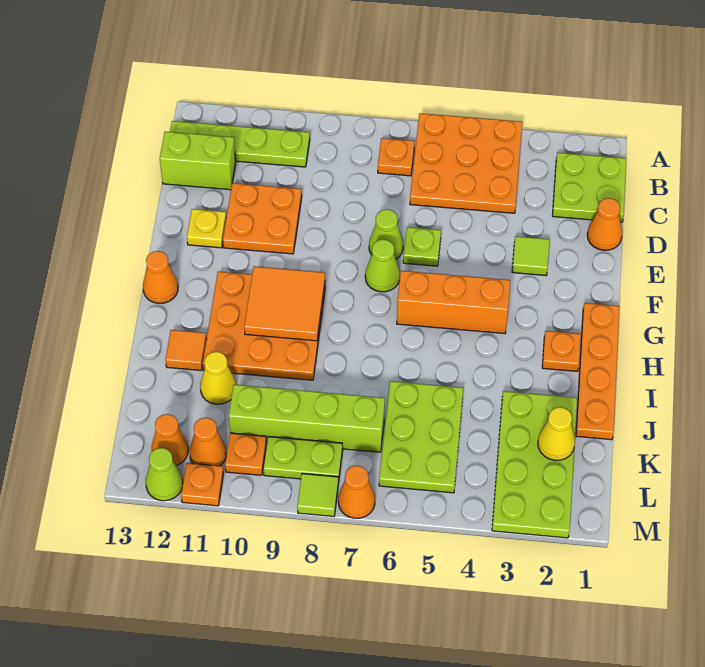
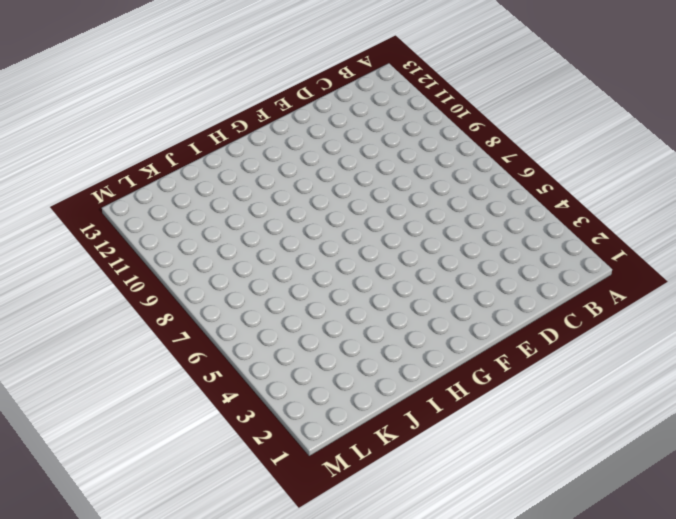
none -> orange 3x3 plate [410,113,522,213]
none -> lime 2x2 plate [552,153,626,222]
none -> orange 1x1 plate [378,138,414,176]
none -> lime 1x4 plate [170,121,310,167]

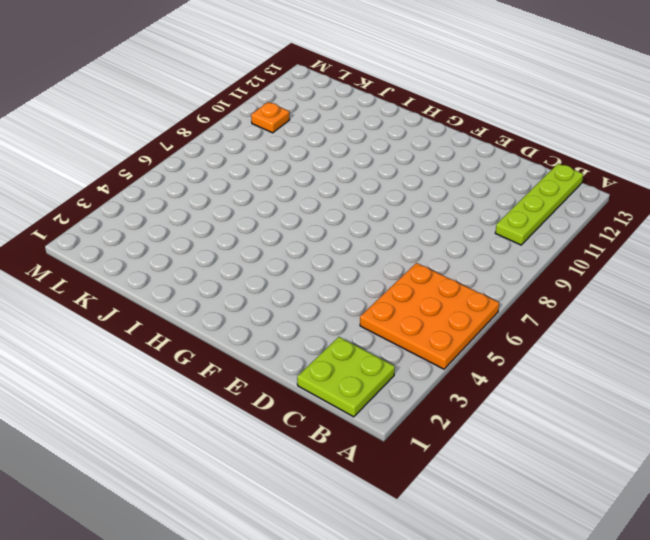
none -> orange 1x1 plate [378,138,414,176]
none -> lime 1x2 brick [160,132,236,190]
none -> orange 1x1 cone [587,198,622,250]
none -> orange 2x2 plate [223,183,302,254]

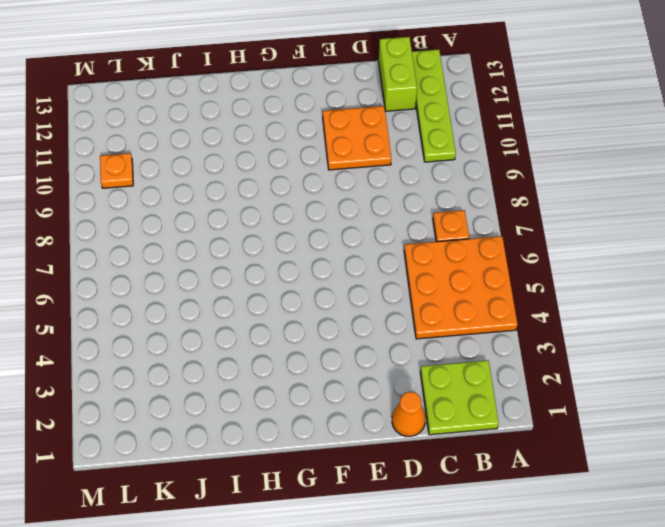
none -> lime 1x1 tile [512,236,550,275]
none -> lime 1x1 plate [403,227,441,266]
none -> lime 1x1 cone [369,209,403,259]
none -> yellow 1x1 plate [187,209,226,248]

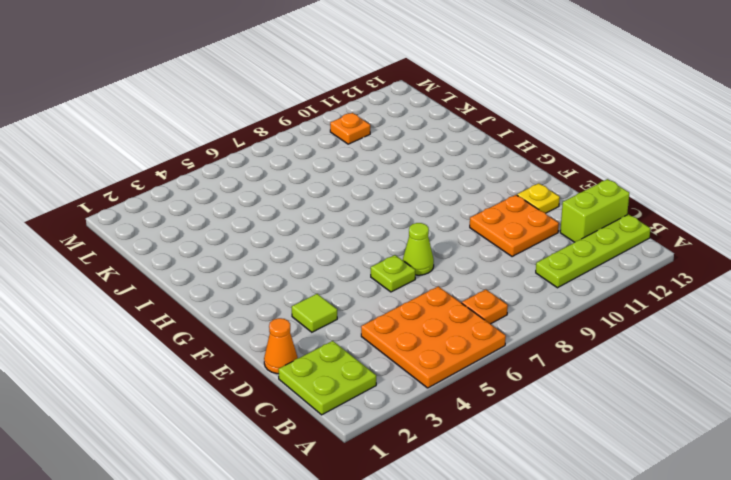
none -> lime 1x1 cone [365,239,400,292]
none -> orange 1x4 plate [576,303,620,440]
none -> orange 1x3 brick [397,271,510,334]
none -> orange 3x3 plate [203,272,325,380]

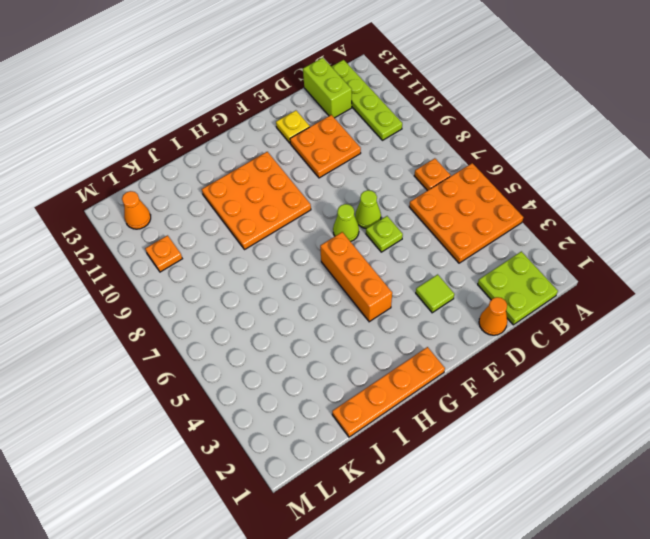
none -> orange 1x1 cone [143,251,178,303]
none -> orange 1x1 plate [542,331,581,371]
none -> orange 1x1 tile [165,330,207,370]
none -> lime 2x4 plate [492,391,577,538]

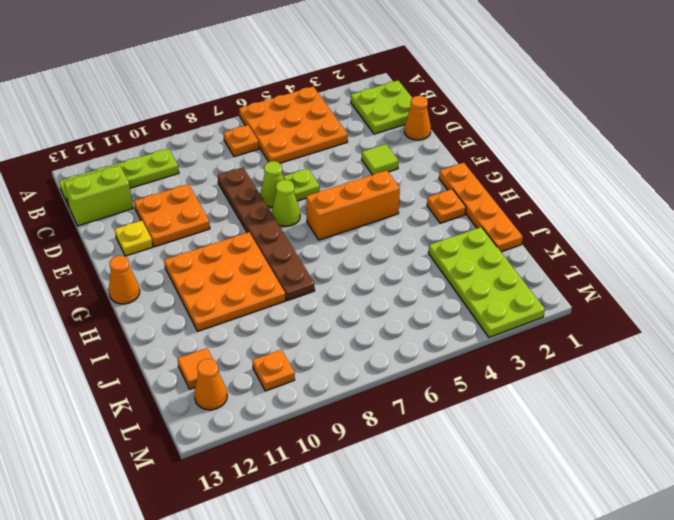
brown 1x6 plate [218,167,315,301] -> none
orange 1x1 tile [177,348,219,389] -> orange 1x1 tile moved to [165,330,207,370]
none -> lime 2x3 plate [379,381,463,493]
none -> yellow 1x1 cone [200,352,236,404]
none -> lime 1x4 brick [229,385,385,452]
none -> lime 1x2 plate [263,437,343,482]

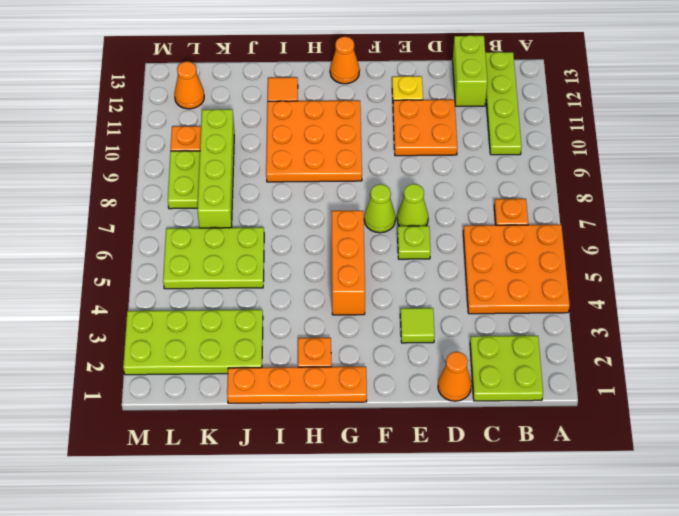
none -> yellow 1x1 cone [200,352,236,404]
none -> orange 1x1 cone [190,418,226,466]
none -> orange 1x1 cone [338,466,375,518]
none -> lime 1x1 tile [297,474,338,516]

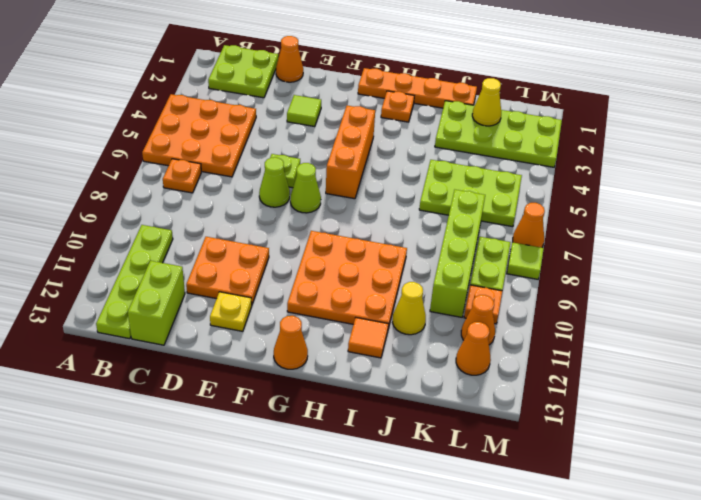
none -> orange 1x1 plate [181,463,224,506]
none -> lime 1x1 cone [146,448,183,501]
none -> orange 2x2 tile [244,266,325,341]

